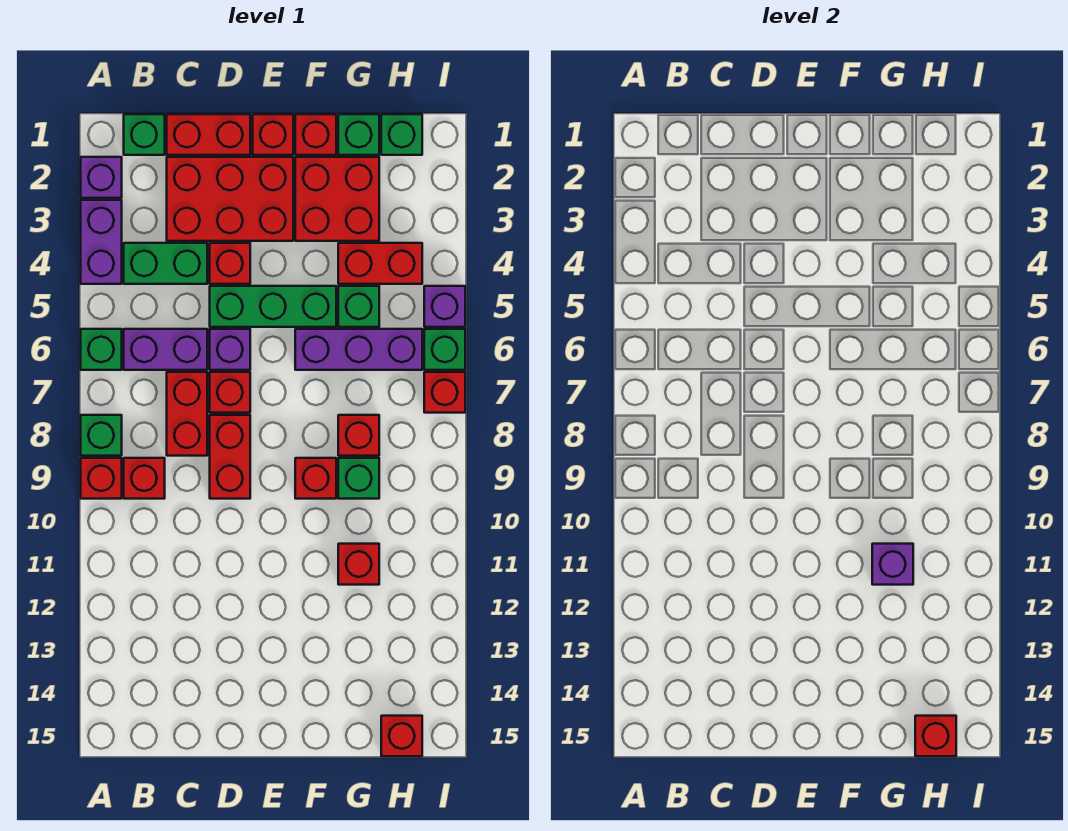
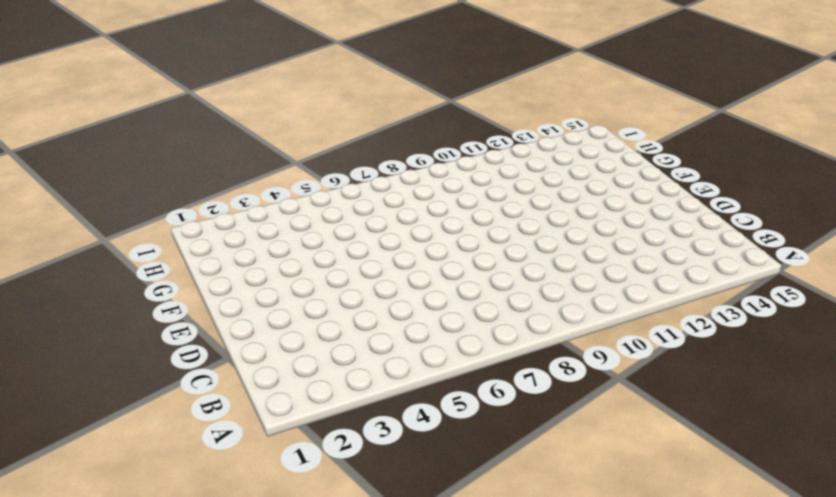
none -> purple 1x1 brick [81,157,122,198]
none -> purple 1x2 brick [81,200,122,284]
none -> green 1x1 brick [81,329,122,370]
none -> green 1x1 brick [81,415,122,456]

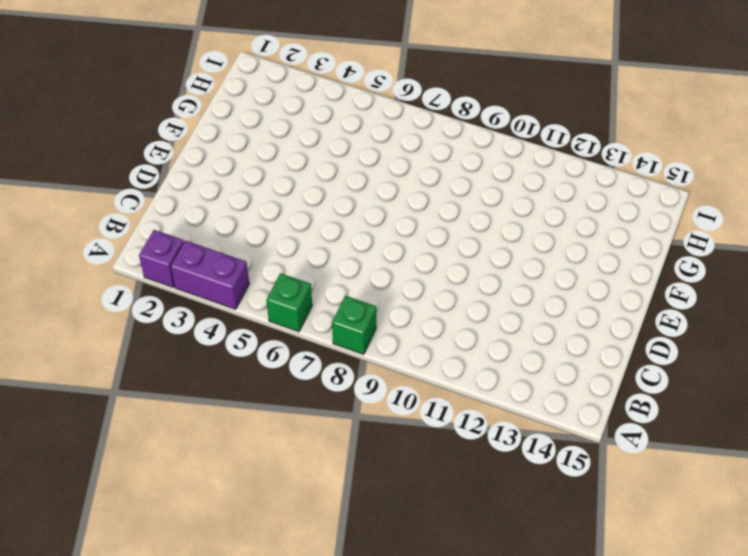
none -> red 1x1 brick [81,458,122,499]
none -> green 1x1 brick [124,114,165,155]
none -> green 1x2 brick [124,243,207,284]
none -> purple 1x2 brick [124,329,207,370]

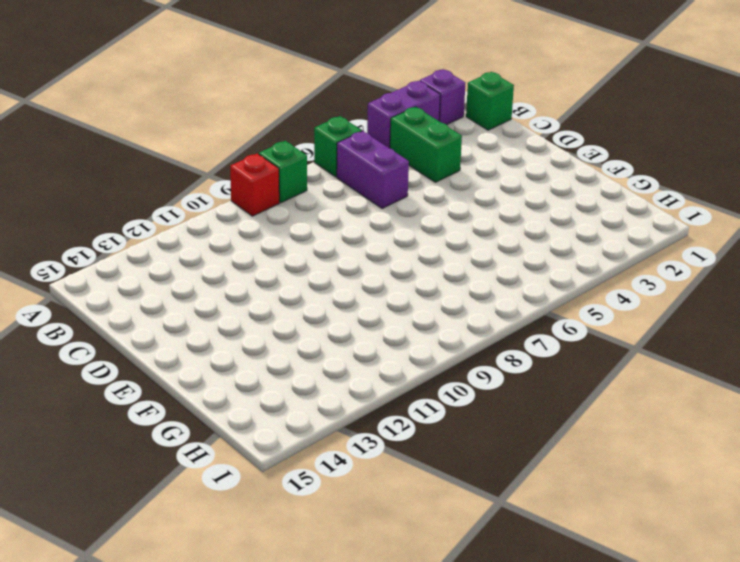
none -> red 1x1 brick [124,458,165,499]
none -> red 1x2 brick [167,114,250,155]
none -> red 2x3 brick [167,157,293,241]
none -> red 1x2 brick [167,372,207,456]

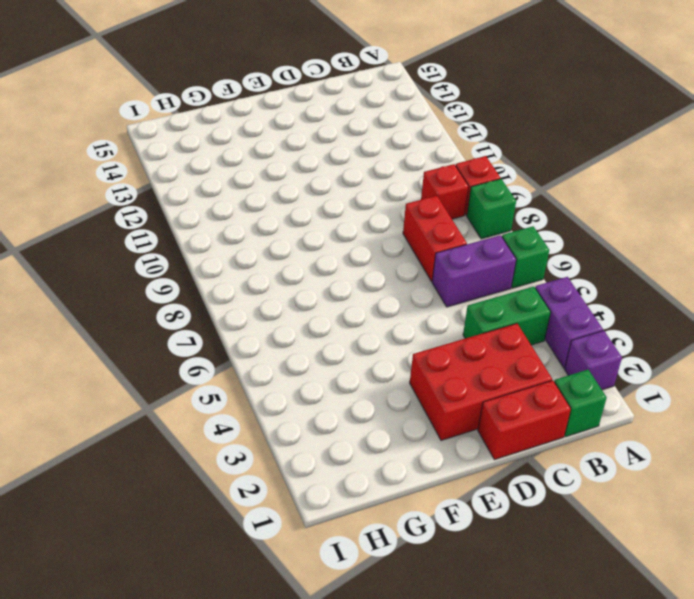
none -> red 1x1 brick [210,243,250,284]
none -> green 1x3 brick [210,286,336,327]
none -> purple 1x1 brick [210,329,250,370]
none -> red 1x1 brick [210,372,250,413]

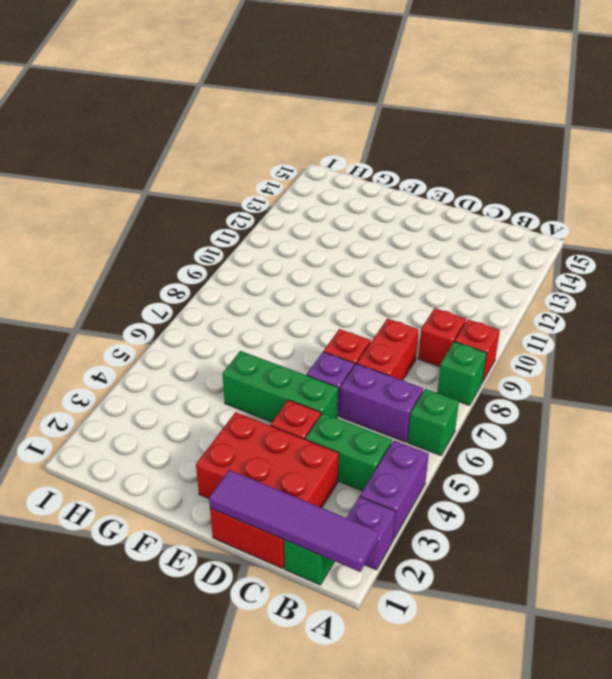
purple 1x4 tile [209,470,379,572] -> none
none -> red 1x2 brick [210,415,250,499]
none -> red 1x1 brick [253,114,293,155]
none -> red 1x1 brick [295,114,336,155]
none -> red 2x2 brick [295,157,379,241]

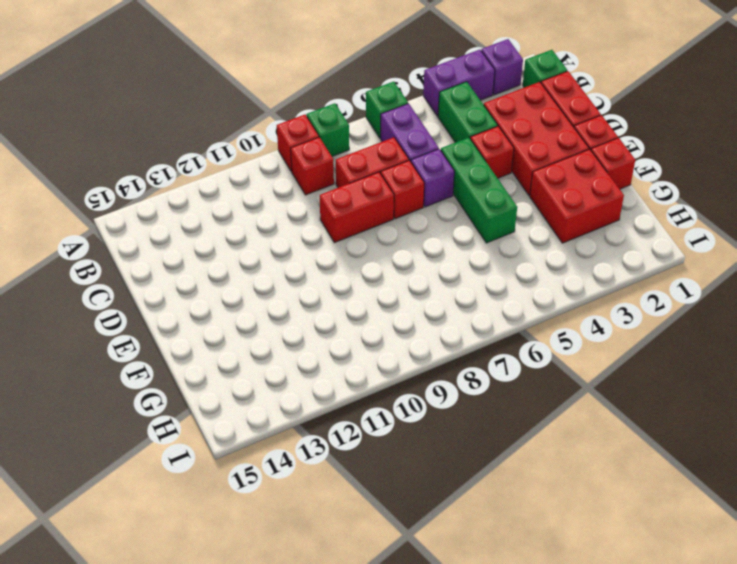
none -> purple 1x3 brick [295,329,422,370]
none -> red 1x1 brick [295,458,336,499]
none -> green 1x1 brick [338,114,379,155]
none -> red 1x2 brick [338,243,422,284]

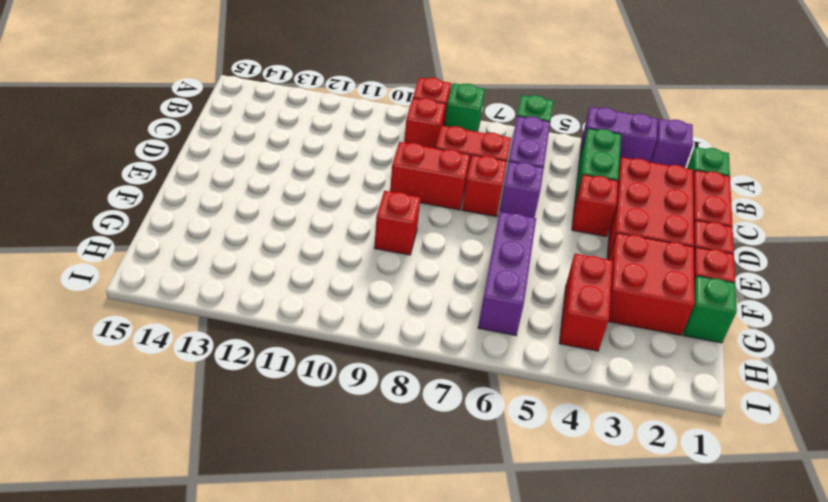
none -> green 1x3 brick [210,286,336,327]
none -> green 1x1 brick [338,286,379,327]
none -> red 1x1 brick [338,415,379,456]
none -> green 1x1 brick [338,458,379,499]

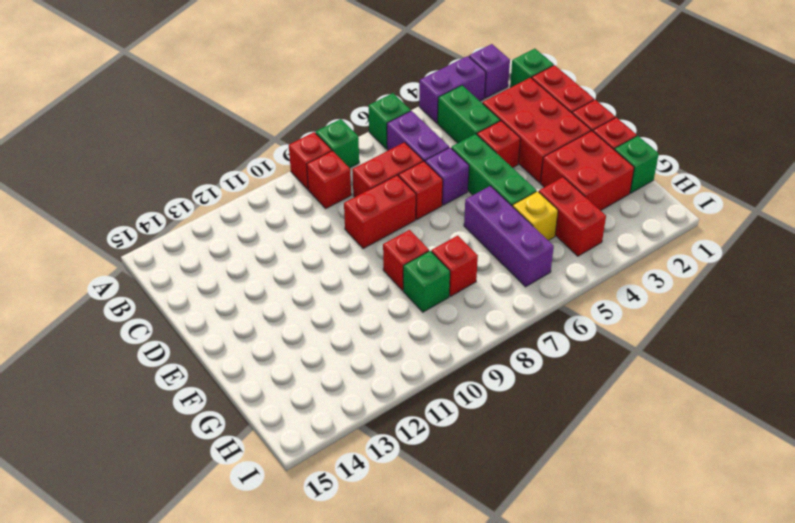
yellow 1x1 brick [513,191,558,240] -> green 1x1 brick [338,286,379,327]
none -> red 1x1 brick [338,544,379,585]
none -> green 1x1 brick [381,114,422,155]
none -> red 1x1 brick [381,716,422,756]
none -> purple 1x1 brick [424,286,465,327]

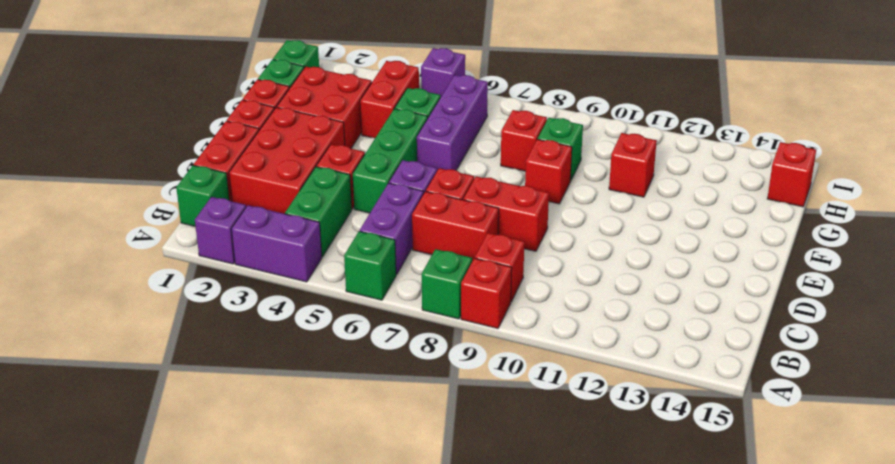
none -> green 1x1 brick [424,329,465,370]
none -> red 1x1 brick [424,372,465,413]
none -> purple 1x1 brick [872,544,913,585]
none -> red 1x1 brick [915,716,956,756]

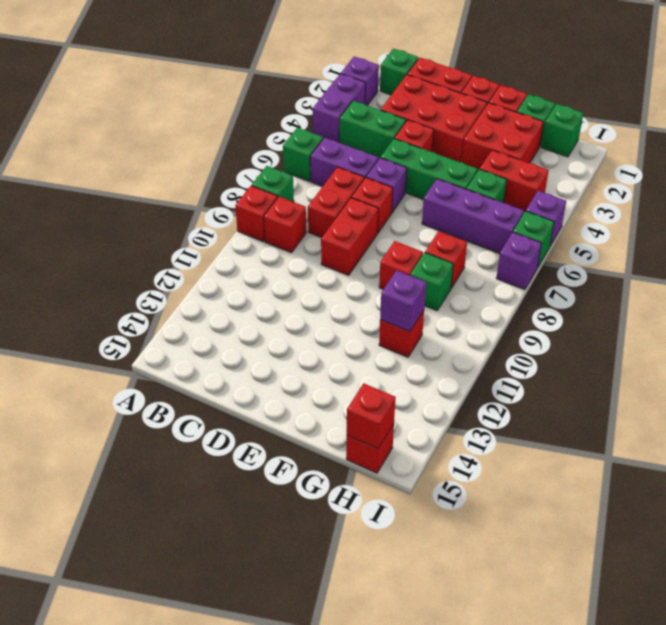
purple 1x1 brick [496,232,542,290] -> red 1x1 brick [424,372,465,413]

